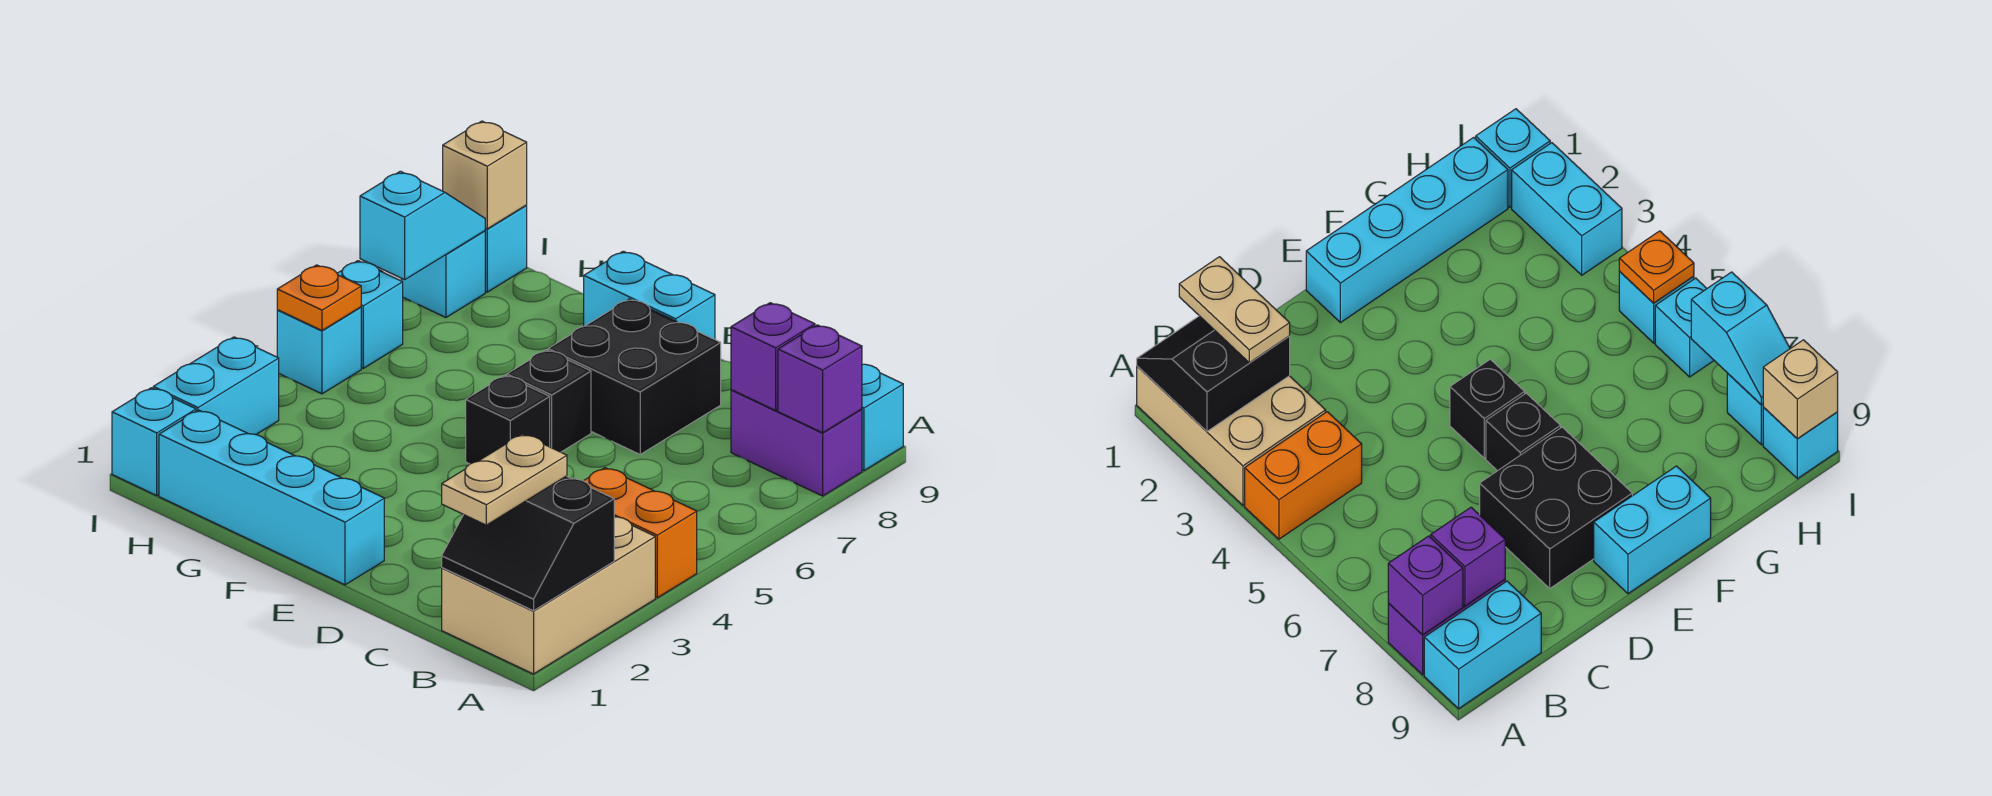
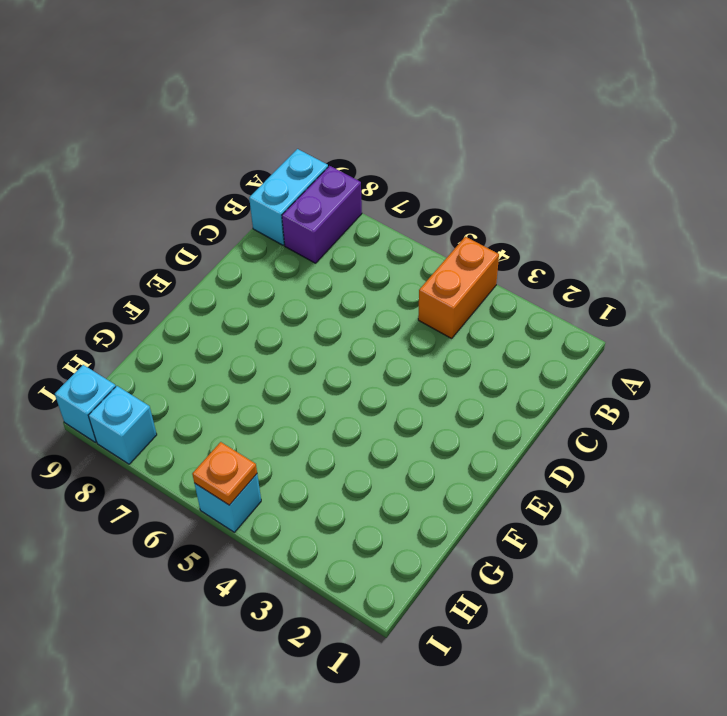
none -> tan 2x3 brick [442,517,655,674]
none -> black 2x2 brick [548,299,721,454]
none -> cyan 1x4 brick [159,410,384,585]

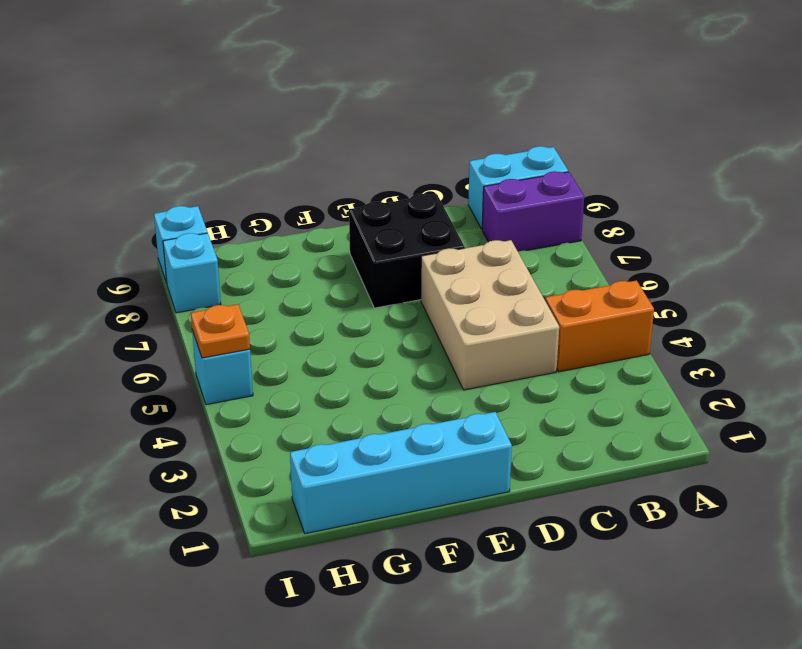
tan 2x3 brick [421,240,559,390] -> tan 2x3 brick moved to [442,517,655,674]
none -> black 1x1 brick [466,375,550,464]
none -> black 1x1 brick [507,350,591,452]
none -> cyan 1x2 brick [584,251,715,339]

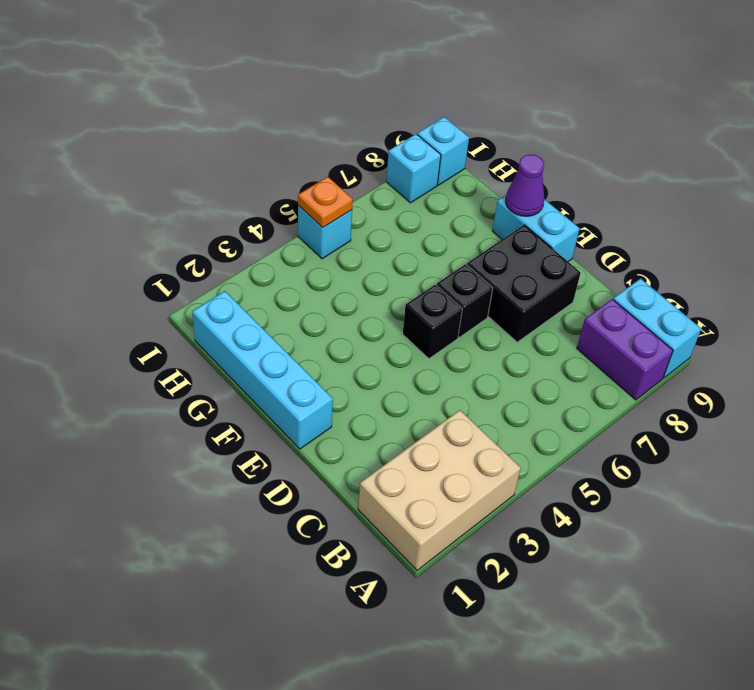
purple 1x1 cone [506,155,544,216] -> none
none -> orange 1x2 brick [584,468,697,598]
none -> cyan 1x1 brick [112,388,196,495]
none -> cyan 1x2 brick [153,337,279,435]

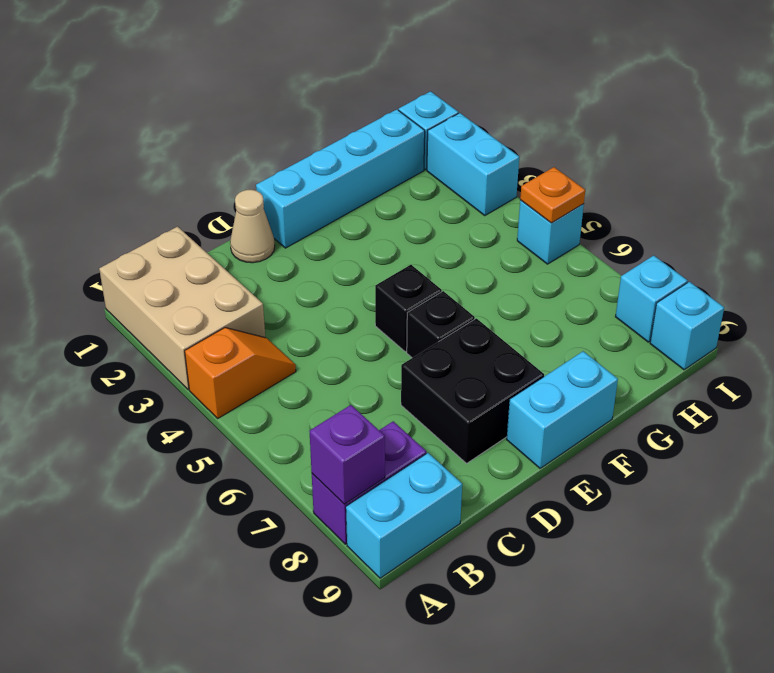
orange 1x2 slope [185,328,296,418] -> orange 1x2 brick [584,468,697,598]
tan 1x1 cone [230,190,275,263] -> none
none -> cyan 1x1 brick [337,261,403,368]
none -> black 2x2 slope [442,476,614,611]
none -> purple 1x1 brick [731,303,815,410]

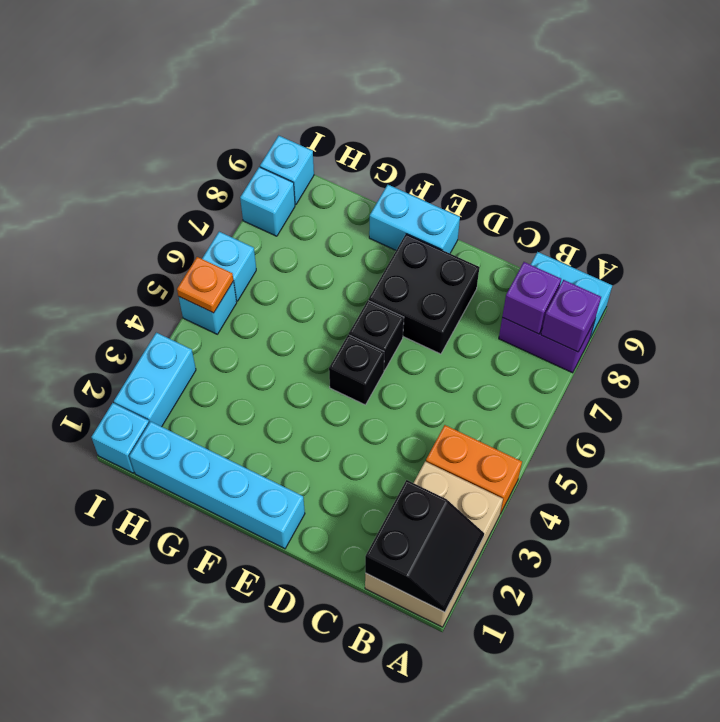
black 2x2 slope [365,480,484,612] -> black 2x2 slope turned to [442,476,614,611]
none -> cyan 1x2 slope [360,171,485,280]
none -> tan 1x1 brick [443,121,527,229]
none -> tan 1x2 plate [442,434,567,525]

